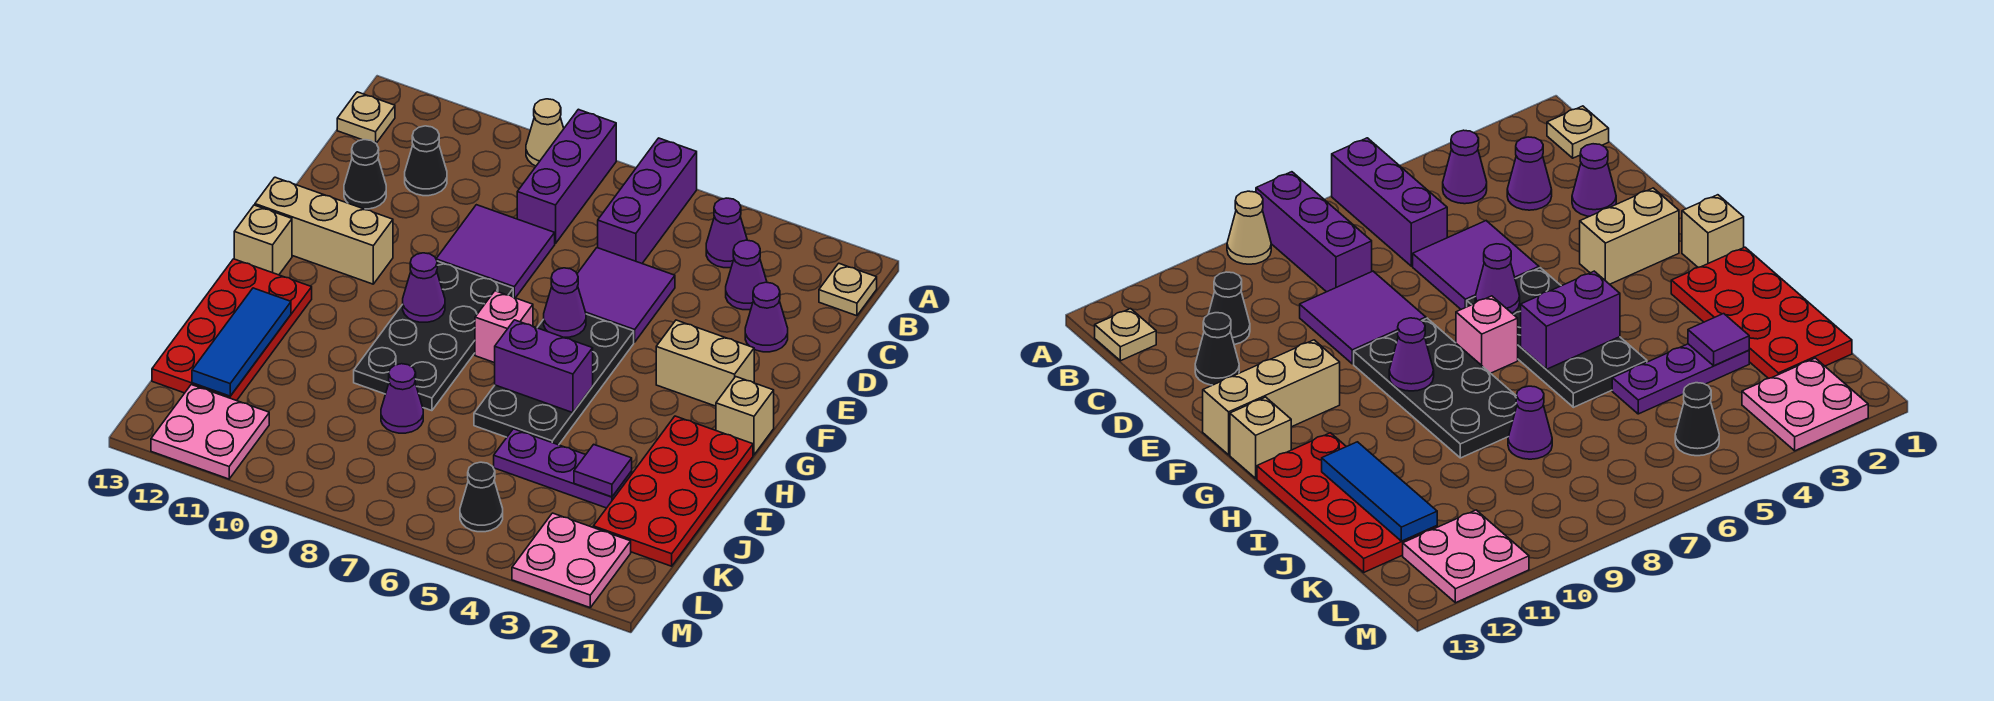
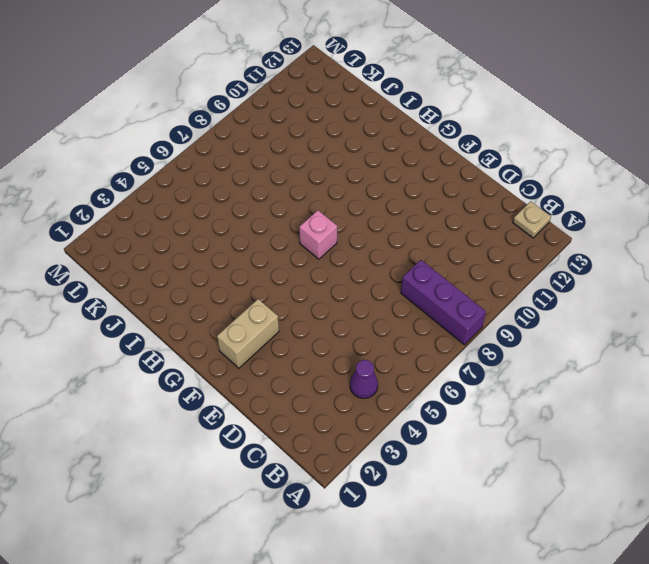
none -> purple 1x3 brick [598,138,697,263]
none -> tan 1x1 cone [526,99,564,166]
none -> tan 1x1 plate [819,263,877,316]
none -> purple 1x1 cone [726,240,767,310]

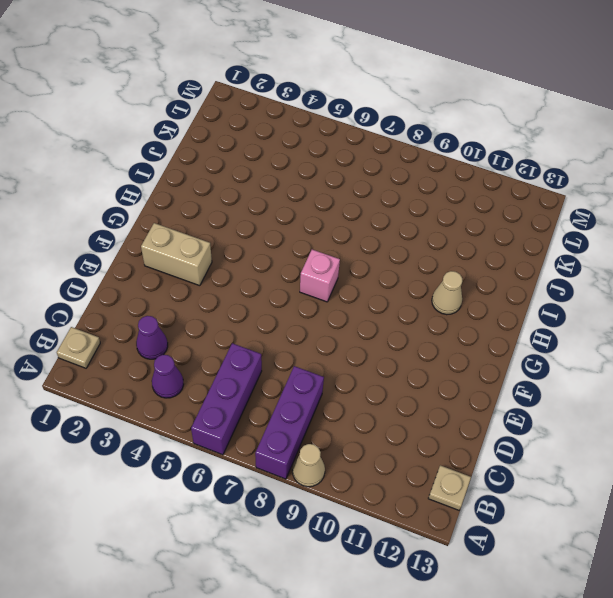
tan 1x1 cone [432,271,462,315] -> none
none -> black 1x1 cone [405,126,447,196]
none -> purple 1x1 cone [745,282,788,352]
none -> purple 2x2 tile [577,248,675,342]
none -> purple 2x2 tile [436,205,555,298]

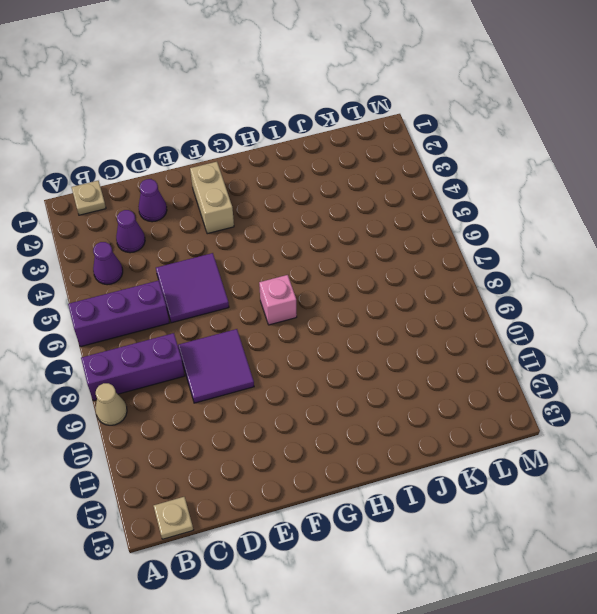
none -> black 1x1 cone [405,126,447,196]
none -> black 1x1 cone [344,140,386,209]
none -> black 2x4 plate [474,314,634,445]
none -> black 2x4 plate [354,261,513,411]

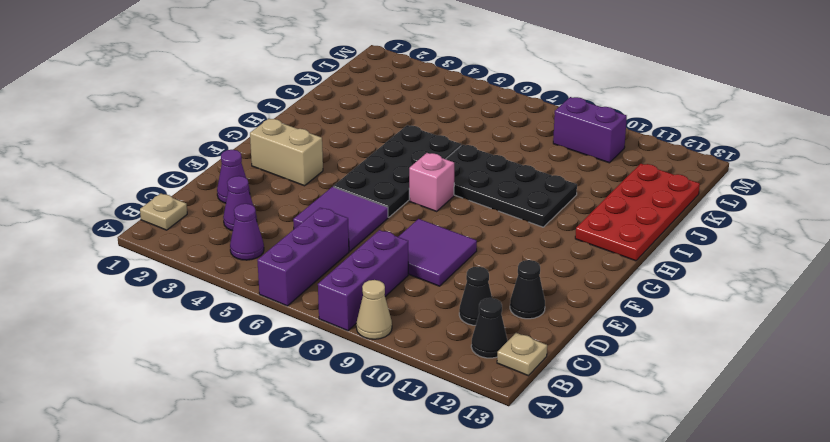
black 1x1 cone [471,298,507,358] -> black 1x1 cone moved to [460,462,503,532]
black 2x4 plate [446,145,577,227] -> black 2x4 plate turned to [354,261,513,411]
purple 1x2 brick [553,97,627,163] -> purple 1x2 brick moved to [495,320,593,413]
none -> tan 1x3 brick [255,177,393,284]
none -> tan 1x1 brick [716,377,774,455]
none -> tan 1x1 brick [234,205,292,275]
none -> red 2x4 plate [593,416,753,566]

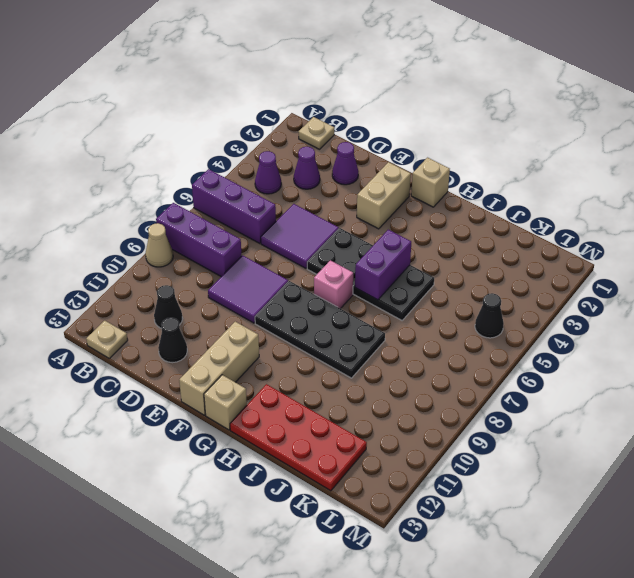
none -> red 2x4 plate [593,416,753,566]
none -> purple 1x3 plate [494,429,632,508]
none -> purple 1x1 cone [381,364,423,433]
none -> pink 2x2 plate [512,513,631,608]

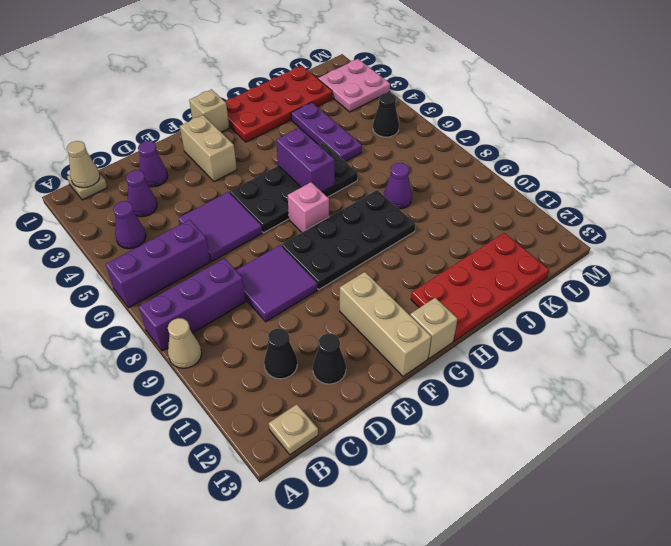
tan 1x1 cone [67,141,100,188] -> none
none -> pink 2x2 plate [151,385,269,479]
none -> purple 1x1 cone [544,268,586,337]
none -> purple 1x1 cone [403,253,445,322]
none -> blue 1x3 tile [192,288,291,396]

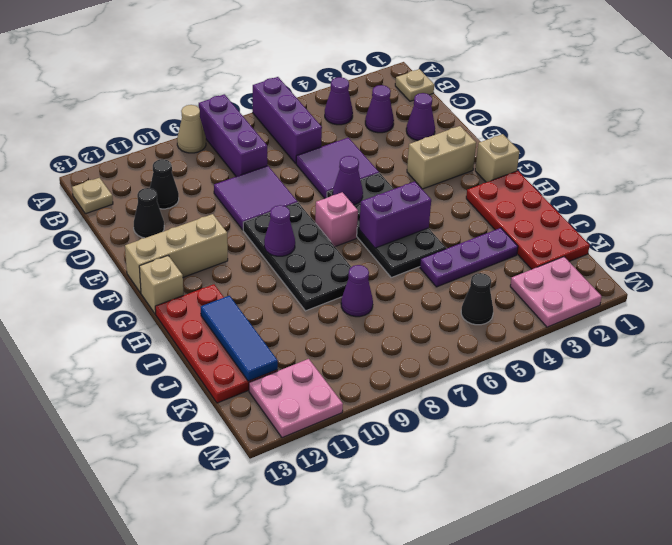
none -> purple 1x1 tile [574,444,632,497]

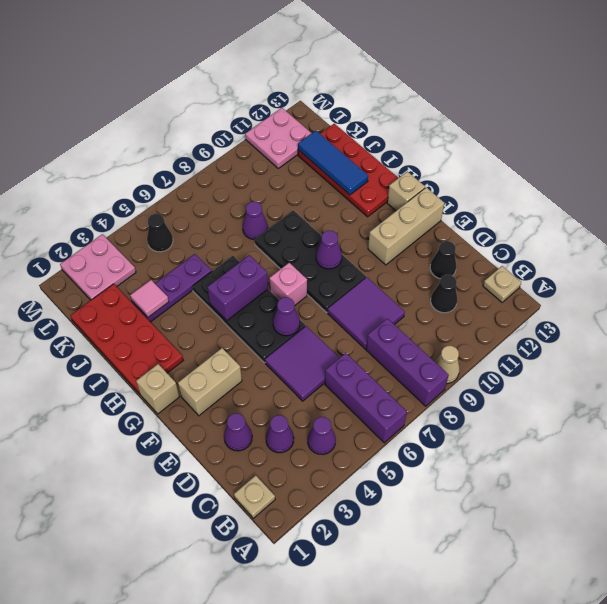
pink 1x1 tile [130,280,169,317] -> purple 1x1 tile [574,444,632,497]

